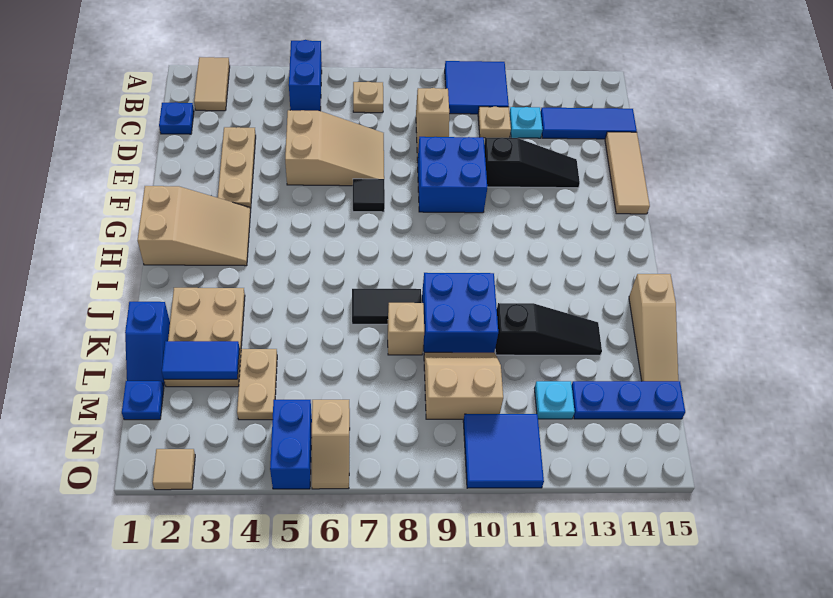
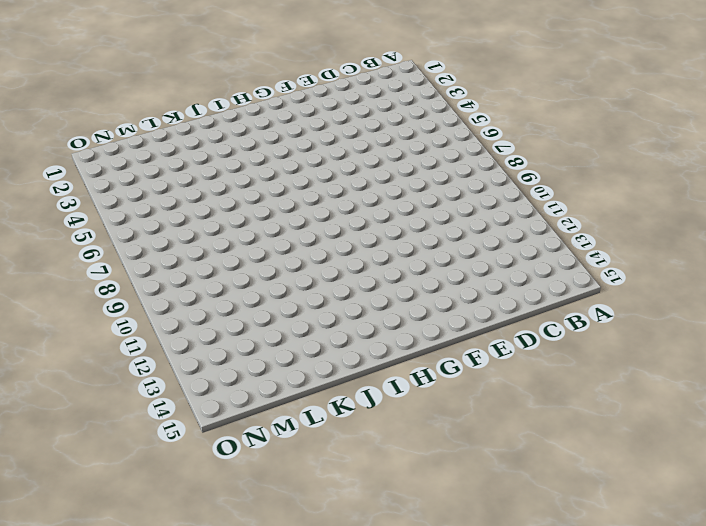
none -> tan 1x2 tile [194,57,230,111]
none -> blue 1x2 brick [289,40,322,111]
none -> blue 2x2 tile [445,61,509,114]
none -> tan 1x1 plate [353,82,383,113]

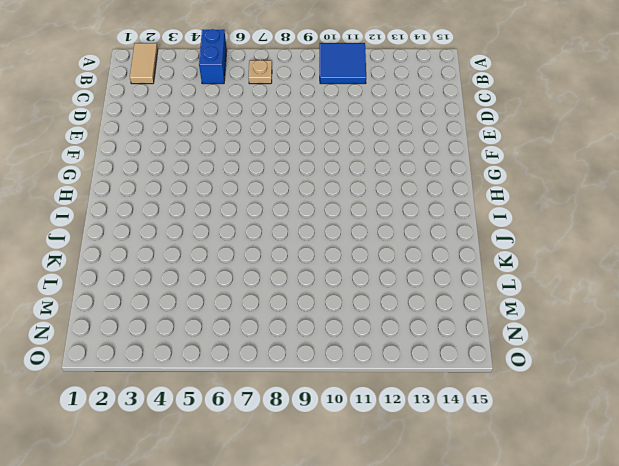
none -> blue 1x1 plate [159,102,194,134]
none -> tan 1x2 slope [416,88,449,160]
none -> tan 1x1 plate [478,107,511,138]
none -> cyan 1x1 plate [509,107,543,138]

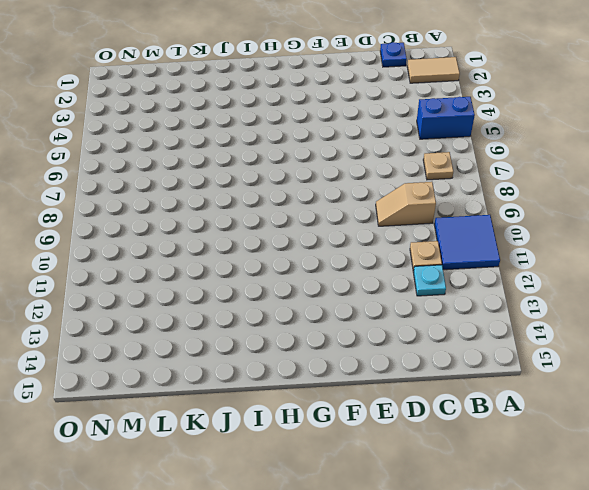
none -> blue 1x3 tile [541,108,637,139]
none -> tan 1x3 plate [218,127,256,209]
none -> tan 2x3 slope [285,110,384,186]
none -> tan 1x3 tile [605,132,650,214]

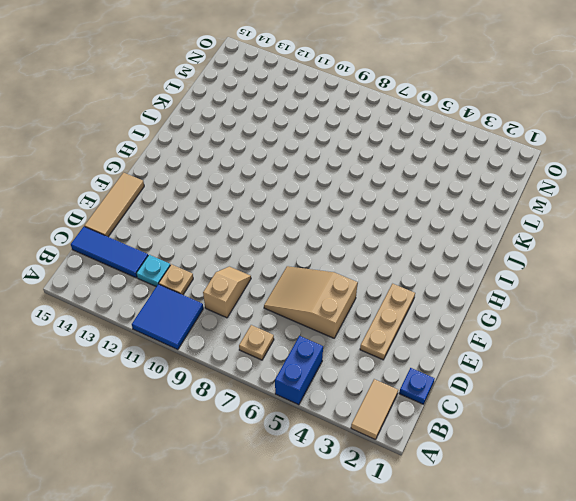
none -> blue 2x2 brick [417,137,487,213]
none -> black 1x3 slope [484,138,580,188]
none -> black 1x1 tile [353,179,385,212]
none -> tan 2x3 slope [138,186,251,266]

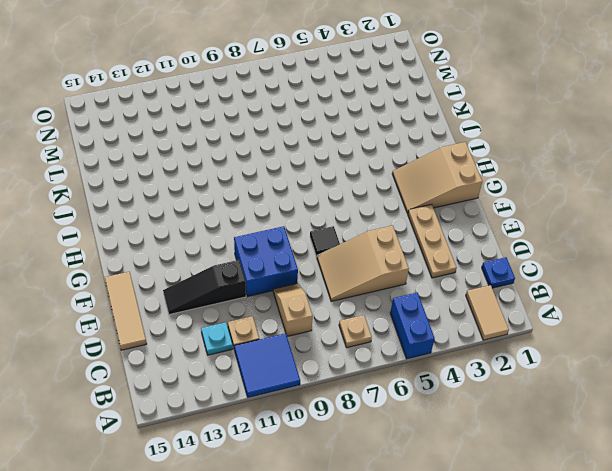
none -> blue 1x3 tile [541,108,637,139]
none -> tan 2x3 plate [164,288,245,387]
none -> black 1x2 tile [352,289,421,324]
none -> blue 2x2 brick [422,273,498,353]

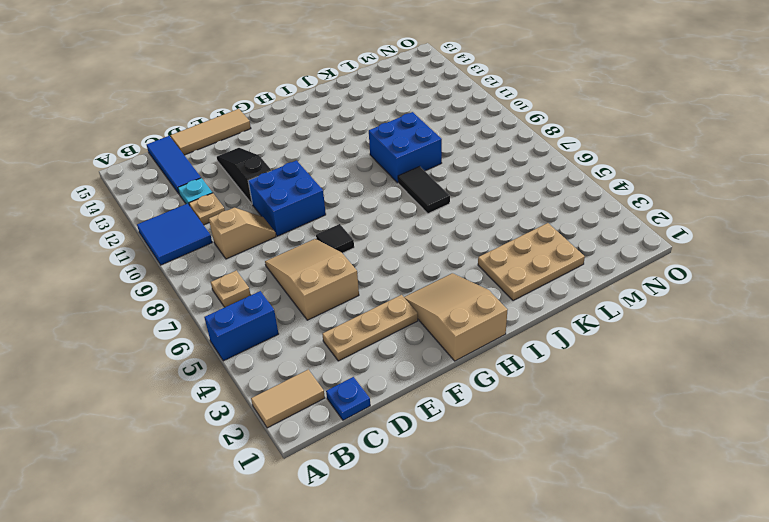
none -> tan 1x3 slope [629,274,678,381]
none -> blue 1x2 slope [125,302,170,387]
none -> tan 1x1 brick [388,303,424,355]
none -> black 1x3 slope [495,303,602,355]

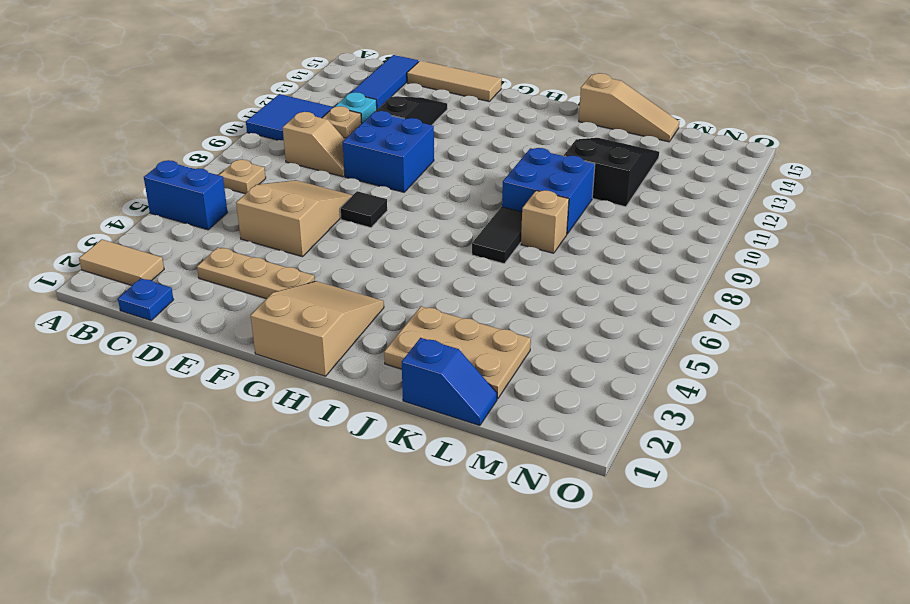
black 2x3 slope [564,138,659,207] -> black 1x3 slope [495,303,602,355]
none -> tan 1x2 plate [237,349,277,420]
none -> tan 2x2 slope [424,352,503,419]
none -> blue 1x1 plate [122,381,164,420]
none -> cyan 1x1 plate [534,381,575,419]

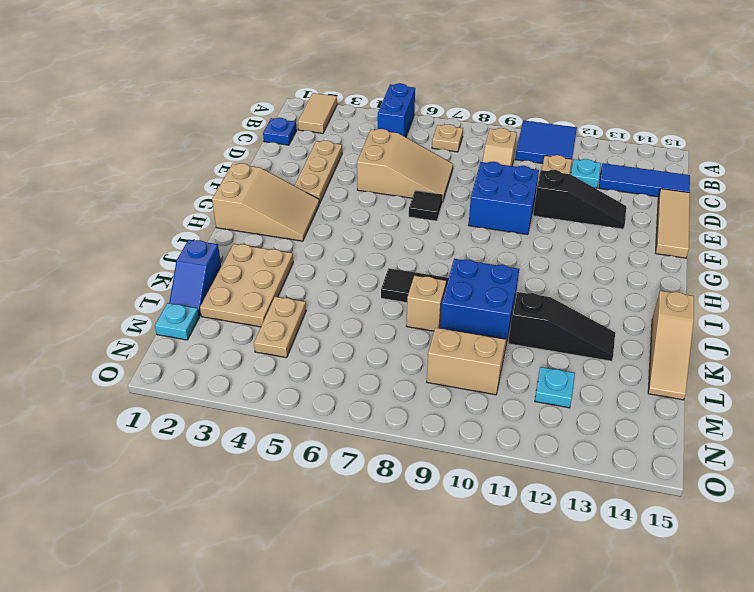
cyan 1x1 plate [155,303,199,340] -> blue 1x1 plate [122,381,164,420]
none -> blue 1x3 plate [572,381,685,419]
none -> blue 1x2 brick [270,400,312,489]
none -> tan 1x2 slope [312,400,350,489]
none -> blue 2x2 tile [463,414,544,488]

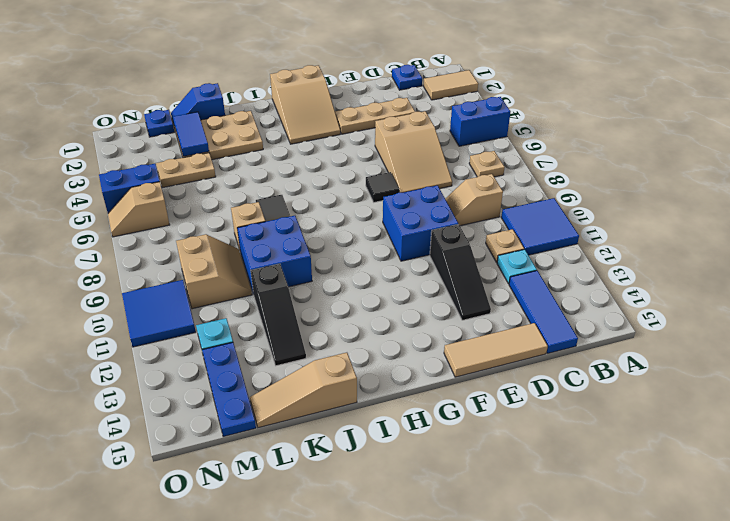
none -> tan 1x1 tile [153,449,195,490]

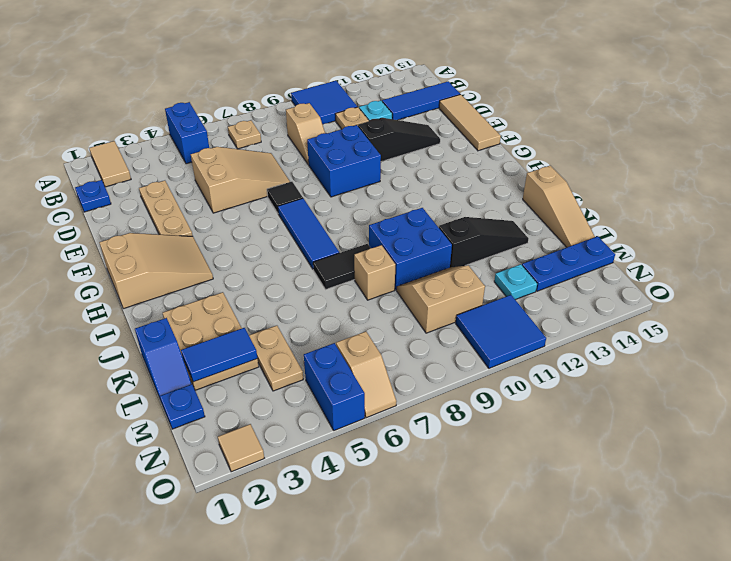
blue 1x3 tile [278,198,339,269] -> none

